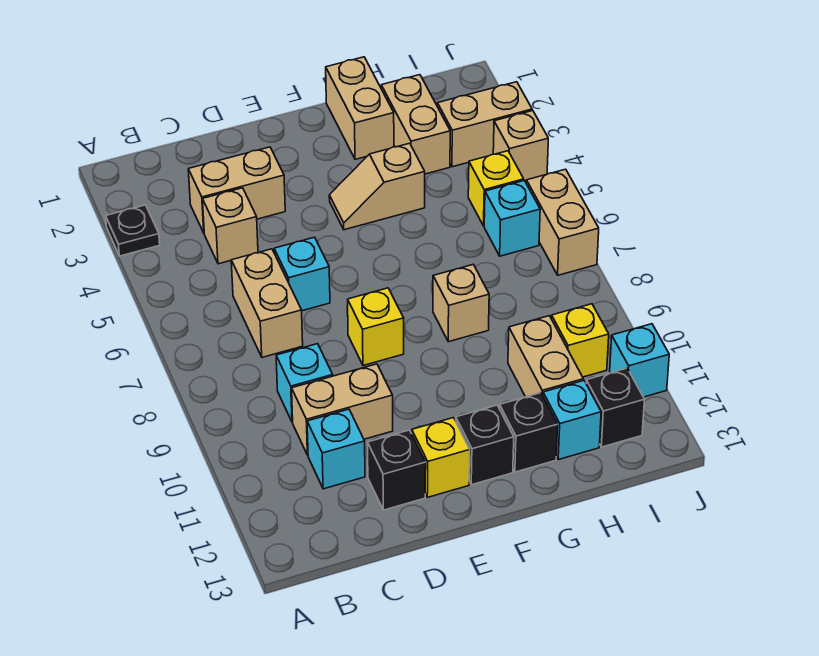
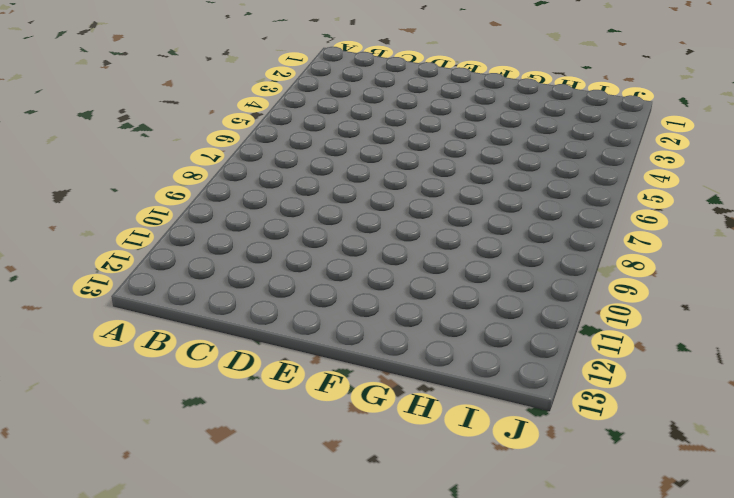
none -> black 1x1 plate [106,205,160,256]
none -> tan 1x2 brick [188,147,285,233]
none -> tan 1x1 brick [203,188,258,264]

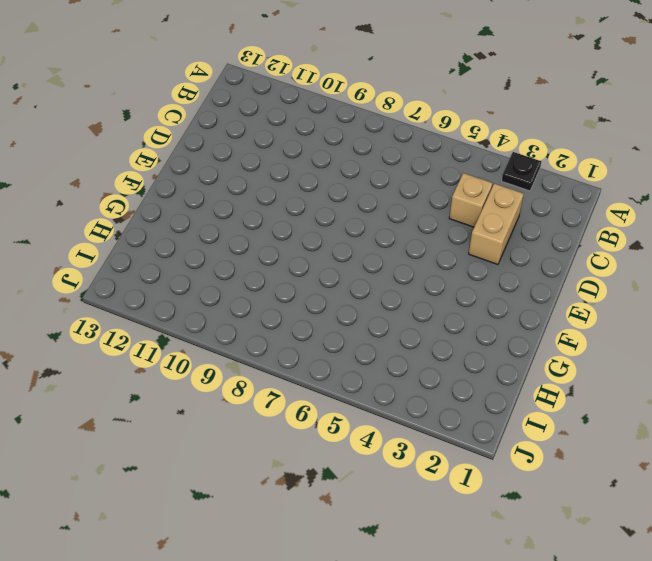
none -> tan 1x2 brick [231,249,303,357]
none -> cyan 1x1 brick [276,344,333,422]
none -> tan 1x2 brick [292,364,393,455]

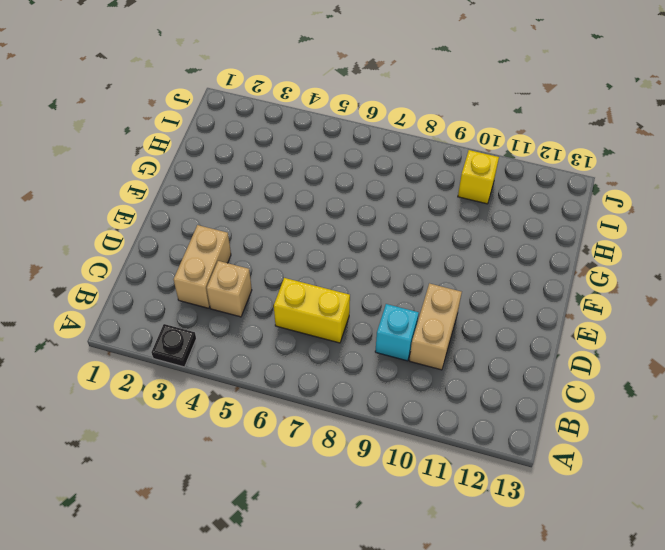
yellow 1x2 brick [274,278,350,343] -> tan 1x2 brick [231,249,303,357]
none -> cyan 1x1 brick [307,409,365,489]
none -> cyan 1x1 brick [274,237,330,311]
none -> black 1x1 brick [368,430,426,510]

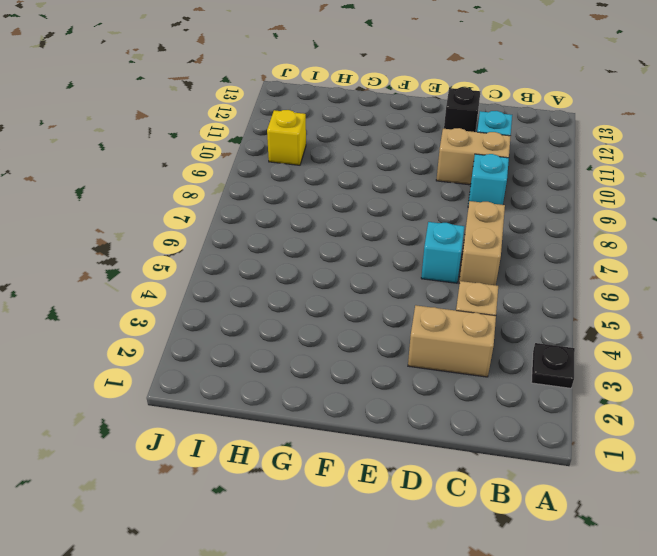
none -> yellow 1x1 brick [348,288,404,366]
none -> yellow 1x1 brick [412,418,470,497]
none -> tan 1x2 slope [329,143,425,230]

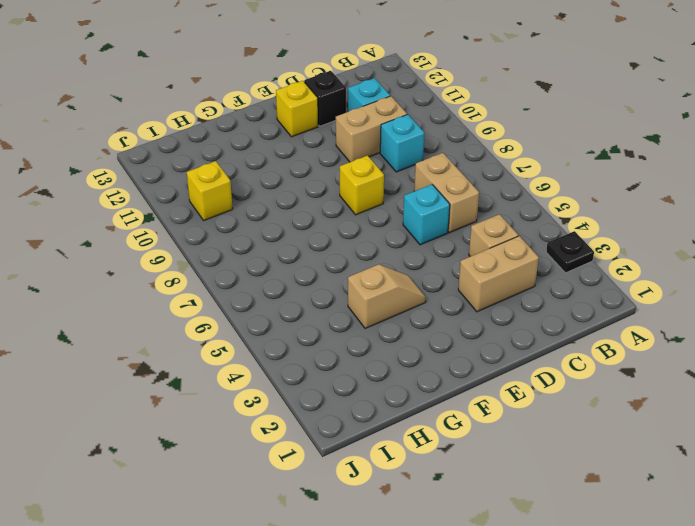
none -> black 1x1 brick [456,405,514,485]
none -> tan 1x2 brick [326,57,394,159]
none -> tan 1x1 brick [433,265,489,342]

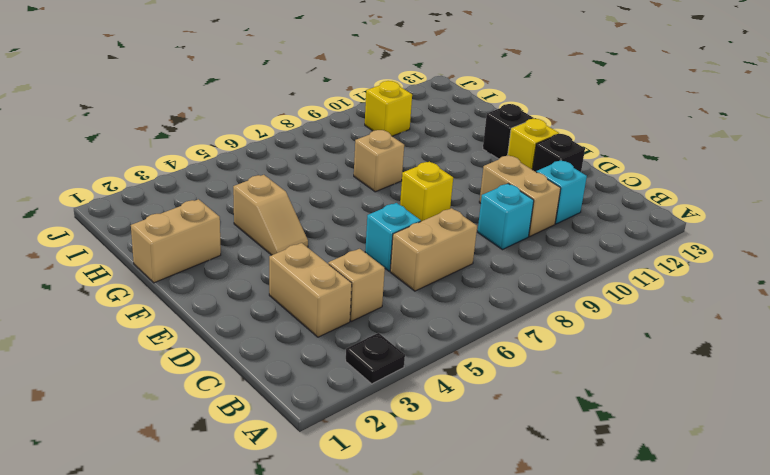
none -> black 1x1 brick [499,393,558,472]
none -> tan 1x2 brick [381,75,450,174]
none -> tan 1x2 brick [508,316,583,397]

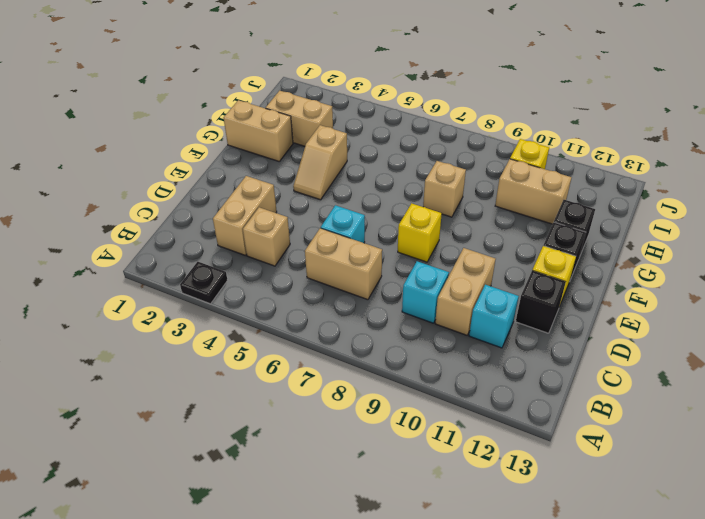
none -> cyan 1x1 brick [543,380,601,460]
none -> tan 1x2 brick [437,82,532,167]
none -> yellow 1x1 brick [468,151,524,226]

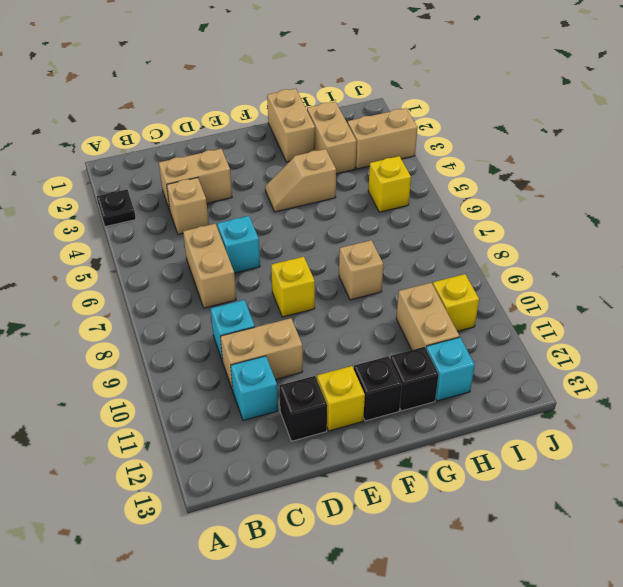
none -> cyan 1x1 brick [484,181,540,256]
none -> black 1x1 brick [586,368,645,447]
none -> tan 1x1 brick [493,111,548,181]

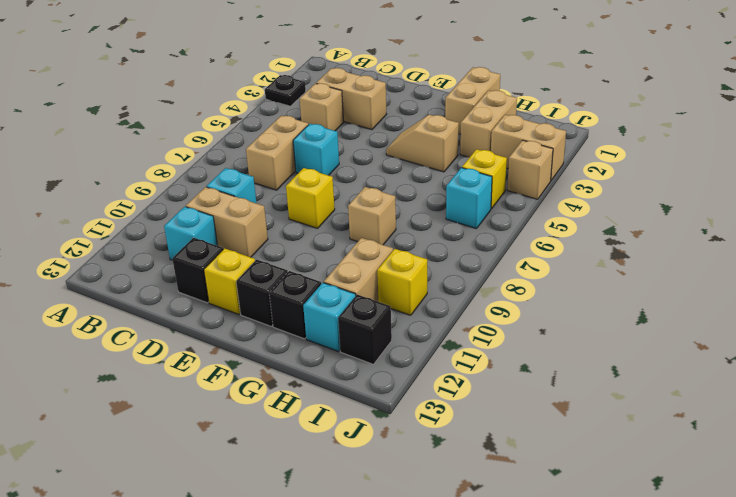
none -> tan 1x2 brick [526,169,599,275]
none -> cyan 1x1 brick [610,324,669,397]

